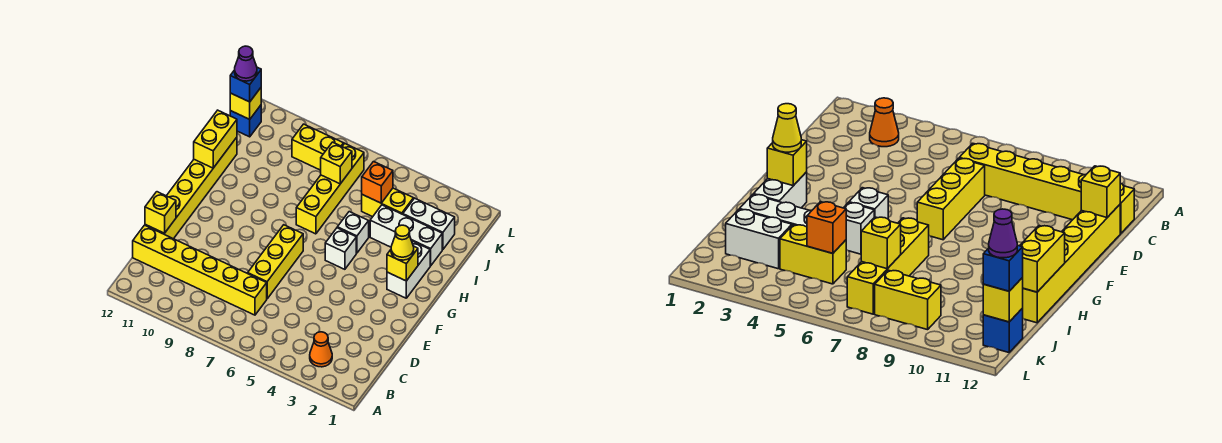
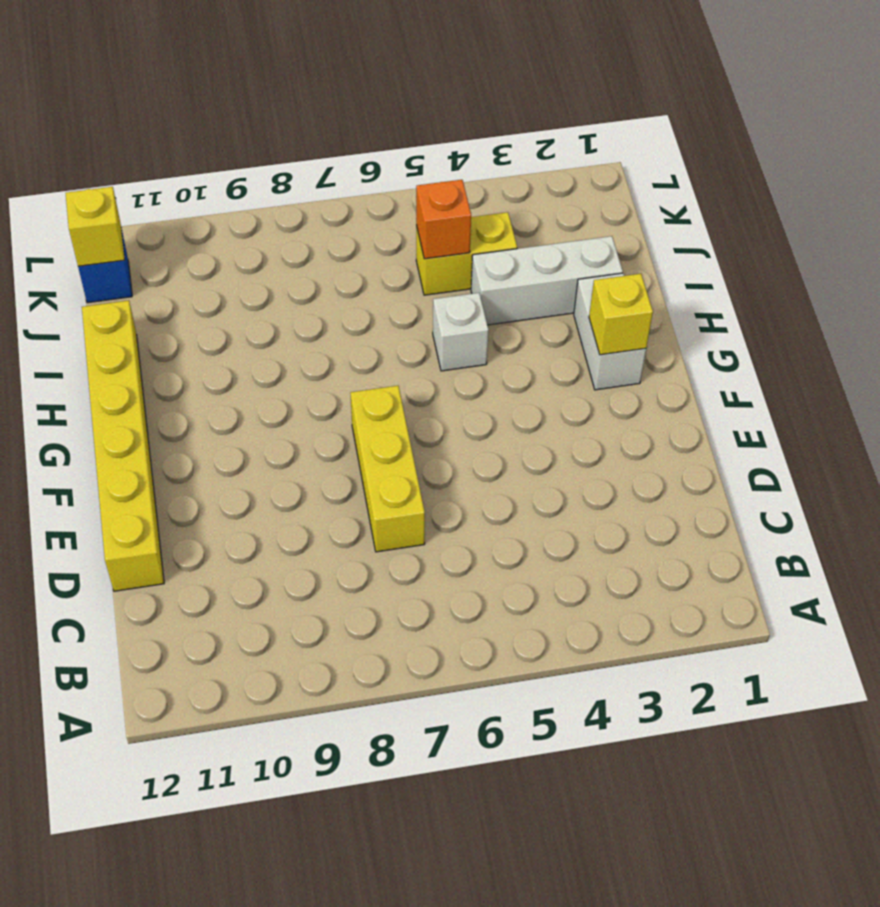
none -> orange 1x1 cone [310,332,332,367]
none -> yellow 1x6 brick [133,225,267,315]
none -> white 1x1 brick [325,228,356,269]

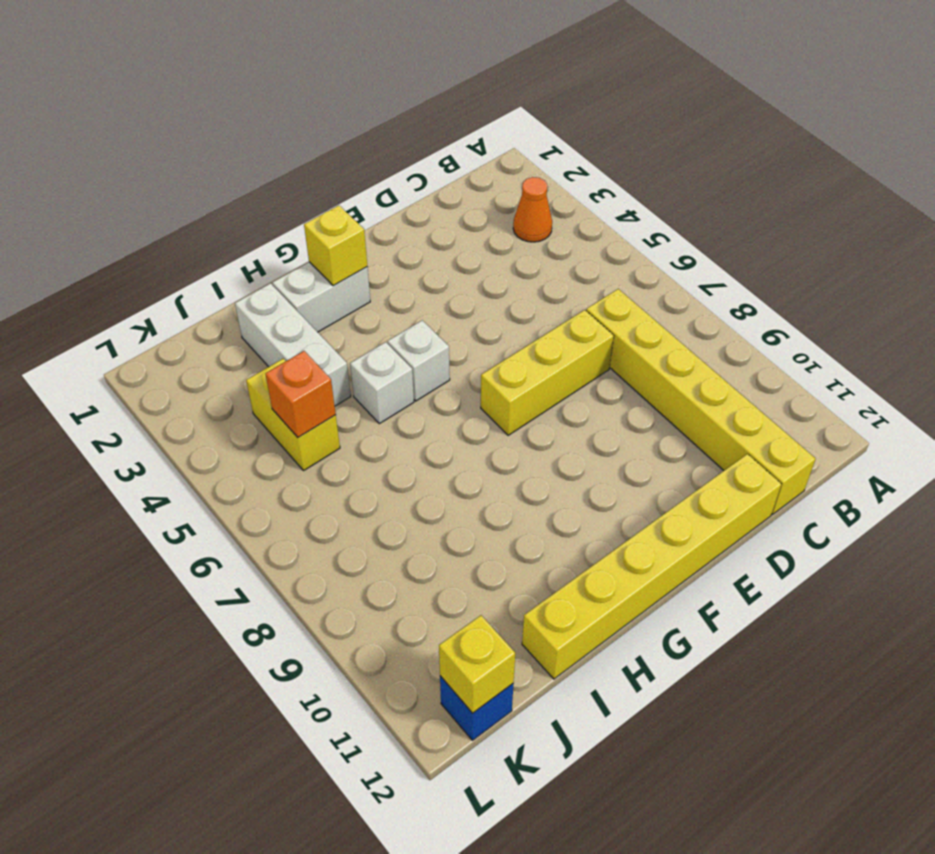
none -> yellow 1x4 brick [296,143,364,234]
none -> white 1x2 brick [403,198,455,250]
none -> yellow 1x2 brick [292,124,344,170]

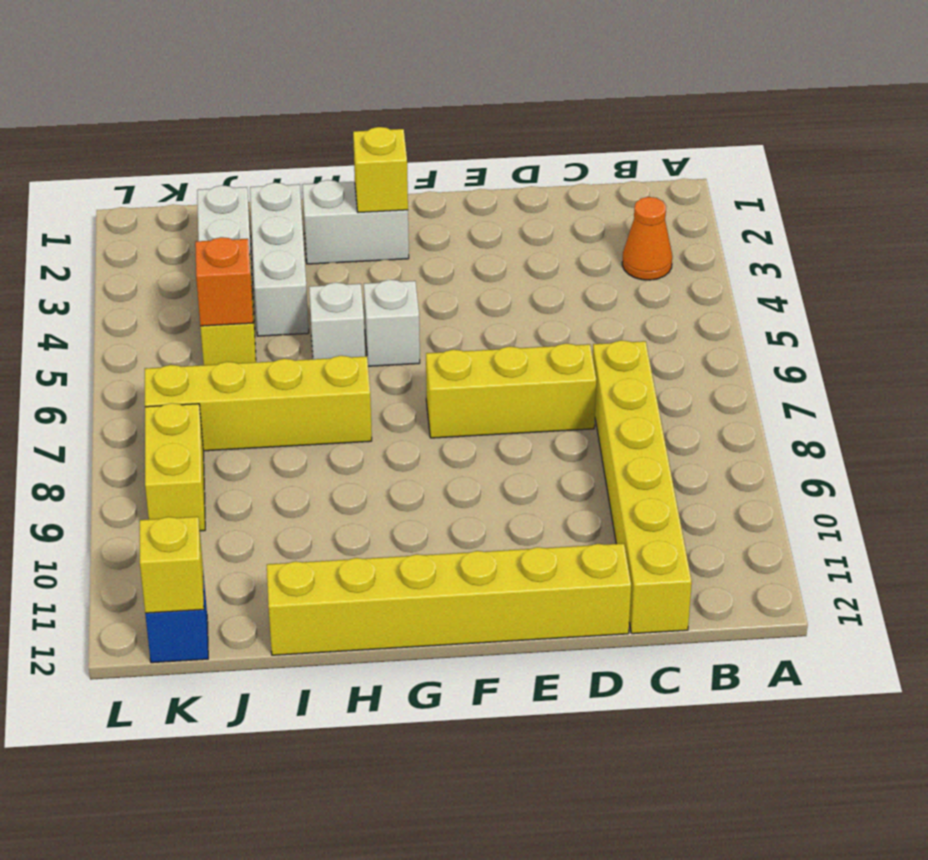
none -> yellow 1x1 brick [145,192,176,233]
none -> yellow 1x2 brick [194,110,237,168]
none -> yellow 1x1 brick [321,142,352,184]

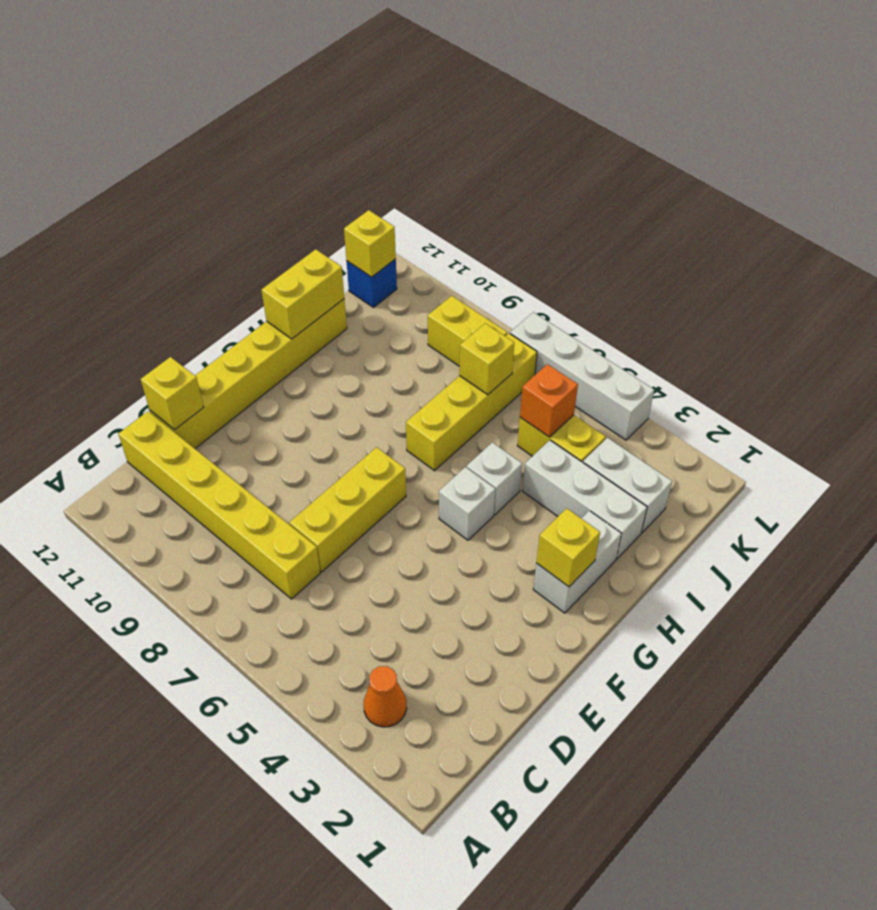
white 1x4 brick [510,312,654,440] -> none
none -> yellow 1x1 cone [391,225,414,260]
none -> blue 1x1 brick [230,67,261,102]
none -> purple 1x1 cone [235,46,257,81]

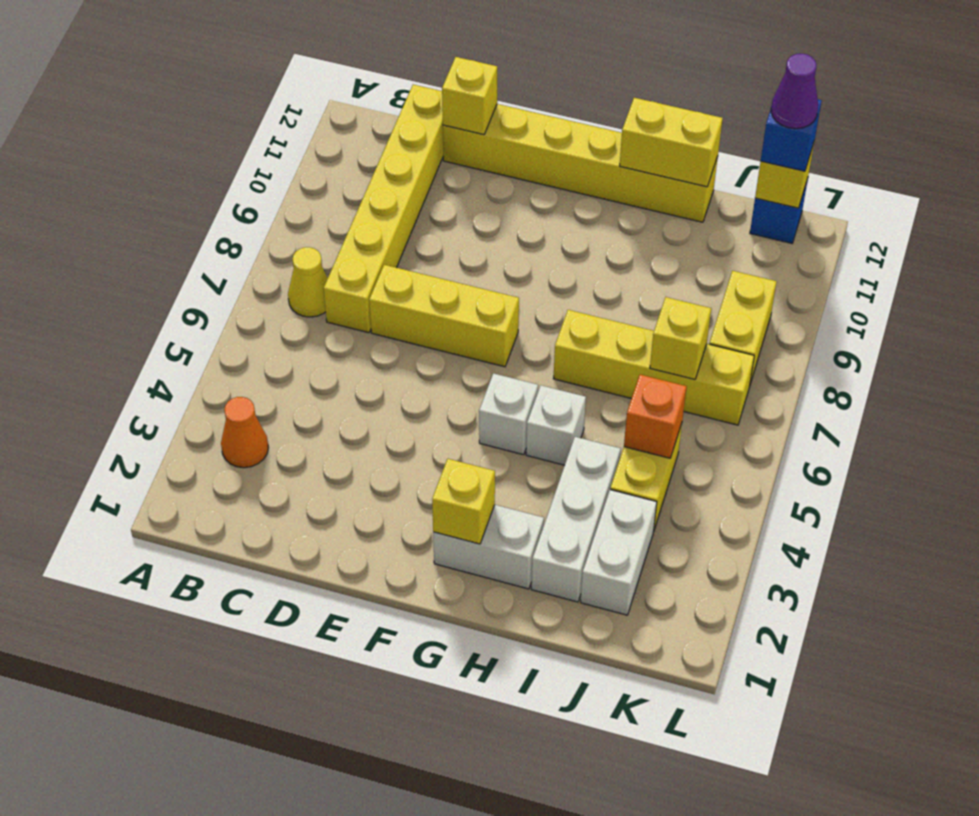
yellow 1x1 cone [288,247,328,317] -> yellow 1x1 cone moved to [391,225,414,260]

